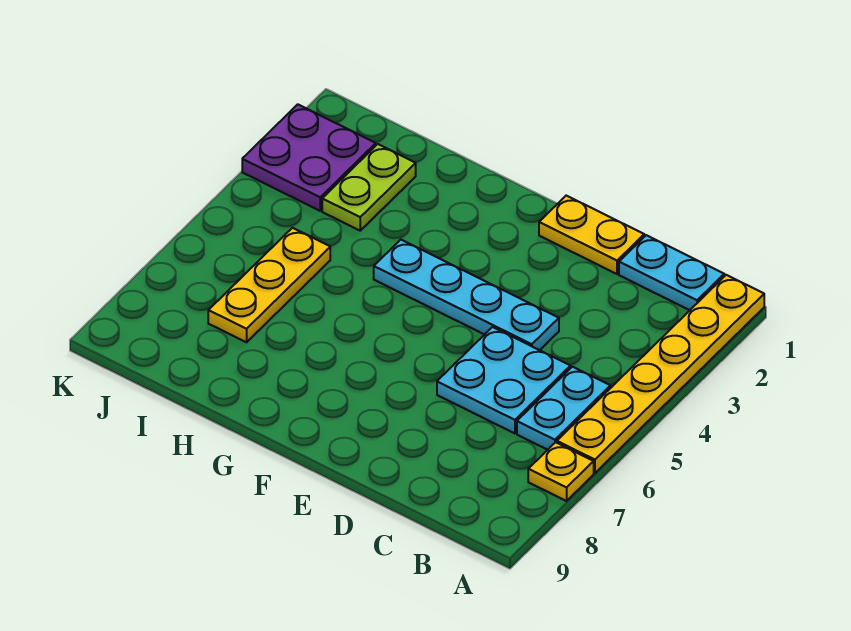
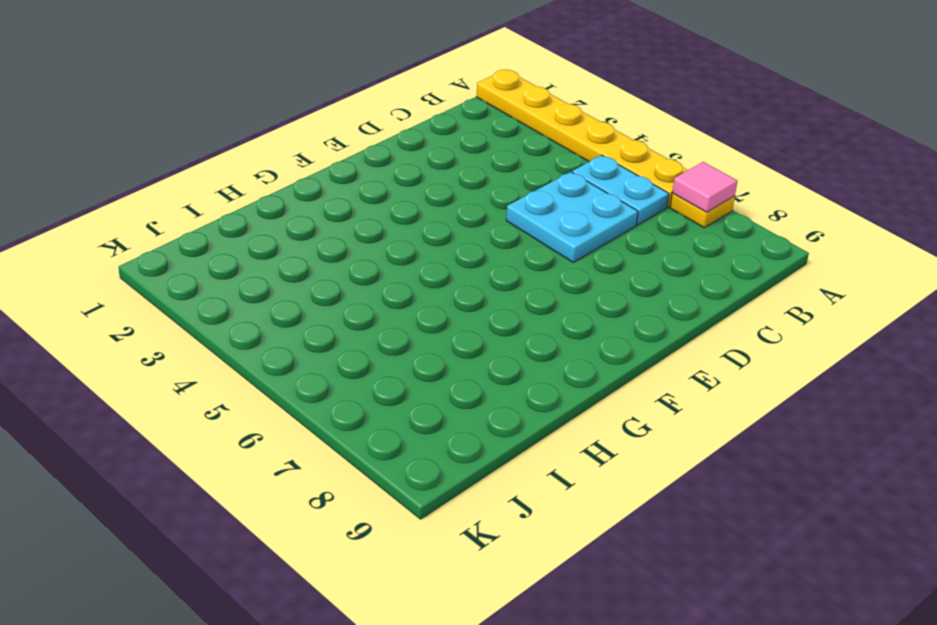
pink 1x1 tile [672,162,737,212] -> none
none -> cyan 1x2 plate [619,235,724,310]
none -> yellow 1x2 plate [539,196,644,274]

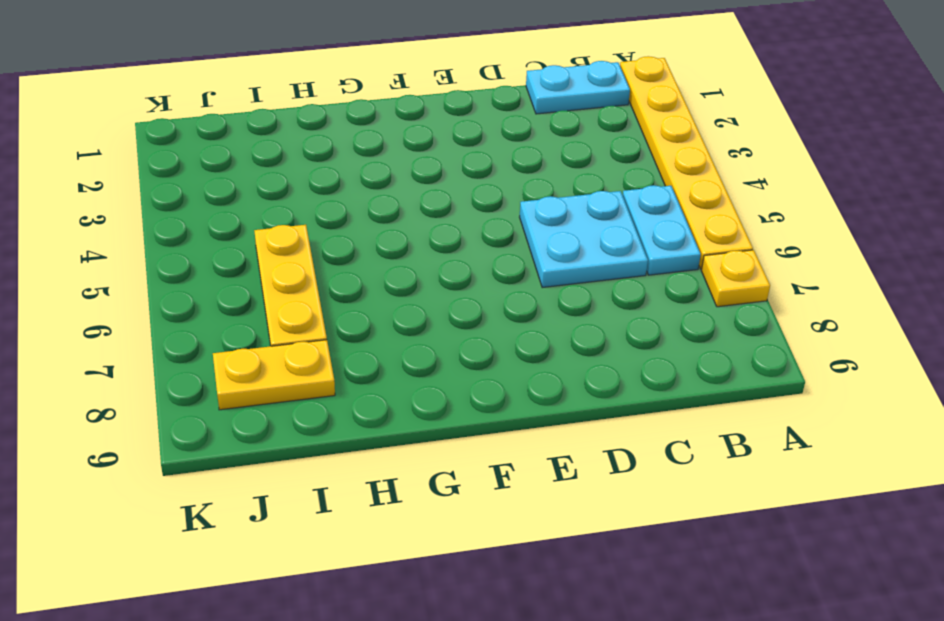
yellow 1x2 plate [213,340,335,410] -> yellow 1x2 plate moved to [539,196,644,274]
none -> cyan 1x4 plate [374,240,559,350]
none -> lime 1x2 plate [322,144,416,231]

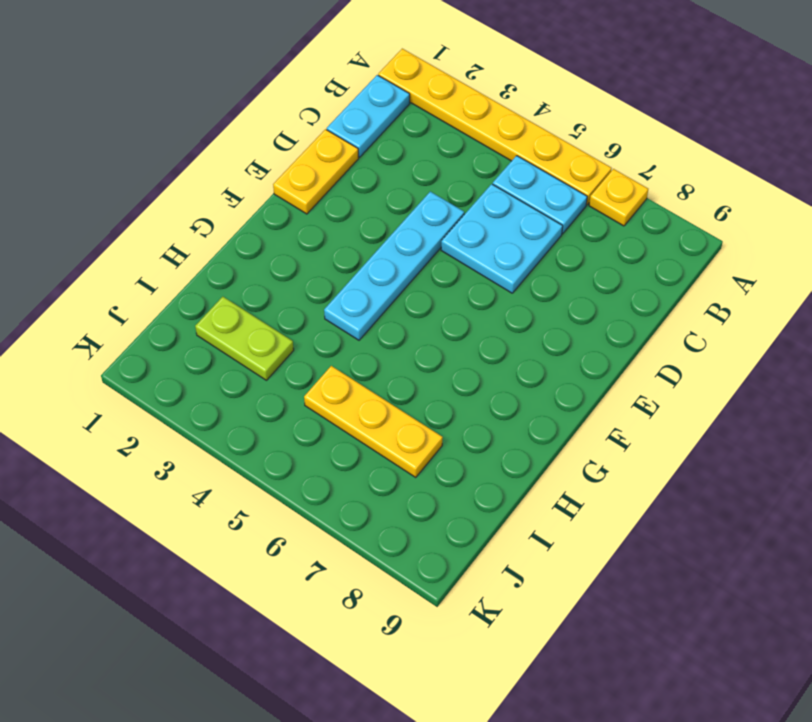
none -> purple 2x2 plate [242,104,376,211]

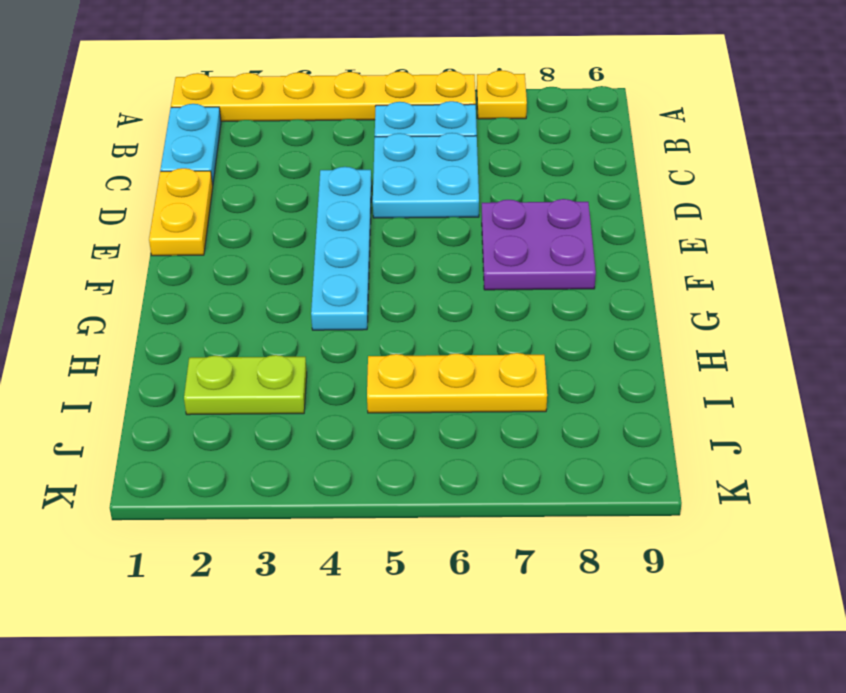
purple 2x2 plate [482,199,596,290] -> purple 2x2 plate moved to [242,104,376,211]

